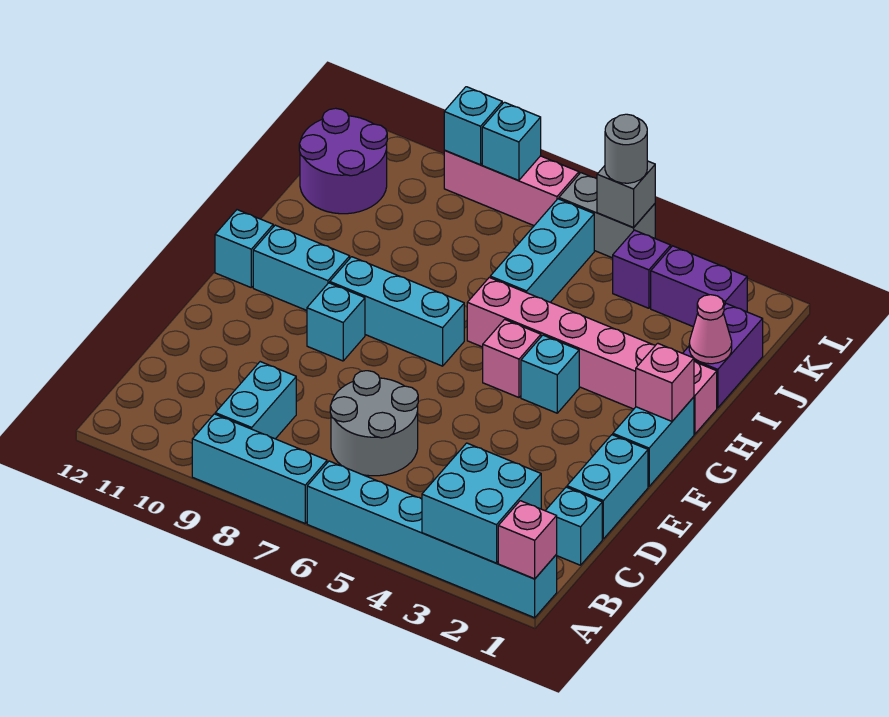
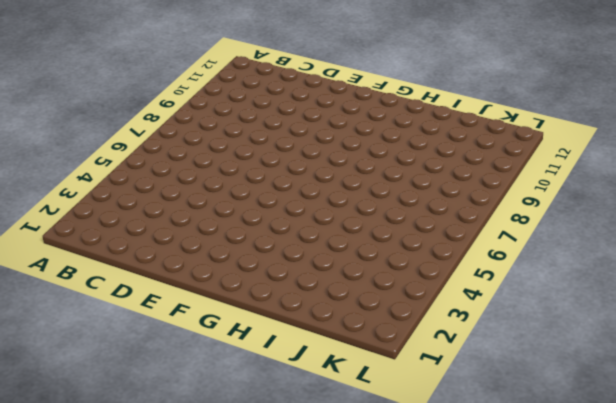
none -> cyan 1x6 brick [307,461,557,618]
none -> cyan 1x3 brick [192,414,327,523]
none -> cyan 1x2 brick [215,362,296,439]

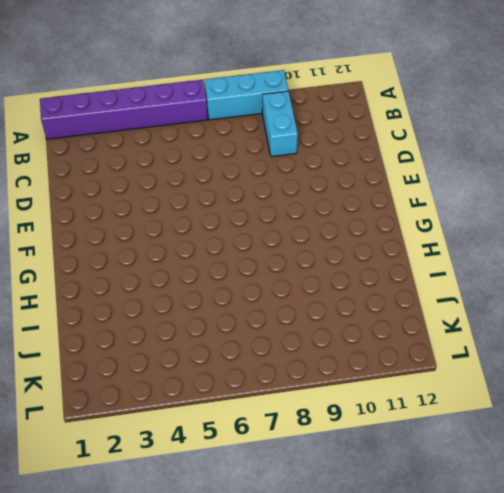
purple 1x6 brick [40,80,208,139] -> cyan 1x6 brick [307,461,557,618]
none -> cyan 1x1 brick [545,487,602,565]
none -> grey 2x2 round brick [330,371,418,476]
none -> cyan 1x2 brick [567,435,648,539]

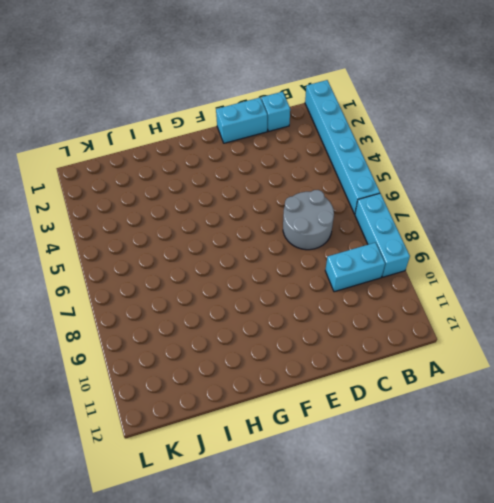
none -> cyan 1x2 brick [613,397,694,486]
none -> cyan 1x1 brick [307,283,365,361]
none -> cyan 1x1 brick [521,335,579,413]

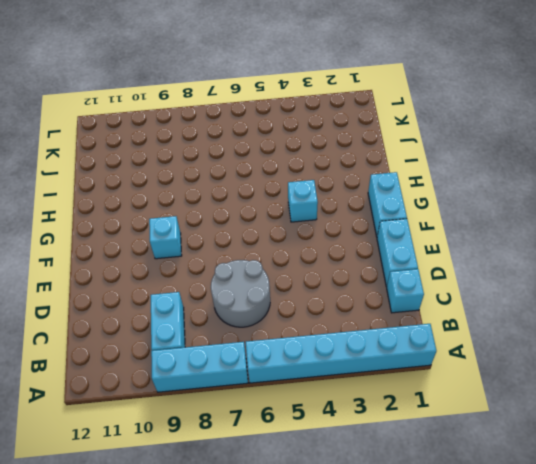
none -> pink 1x1 brick [483,319,541,397]
none -> cyan 1x3 brick [330,257,464,366]
none -> cyan 1x2 brick [253,225,350,310]

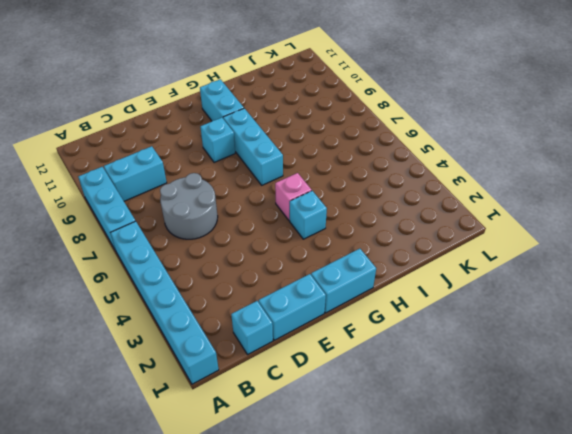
none -> cyan 1x1 brick [215,210,273,287]
none -> pink 1x6 brick [467,278,717,434]
none -> purple 1x2 brick [683,304,763,408]

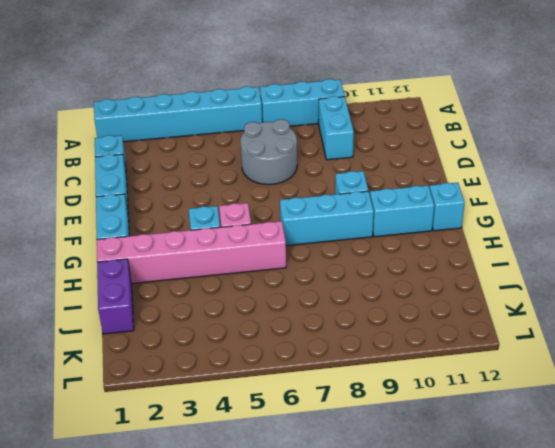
none -> cyan 1x3 brick [490,199,594,302]
none -> purple 2x2 round brick [299,108,387,214]
none -> purple 1x2 brick [651,246,747,327]

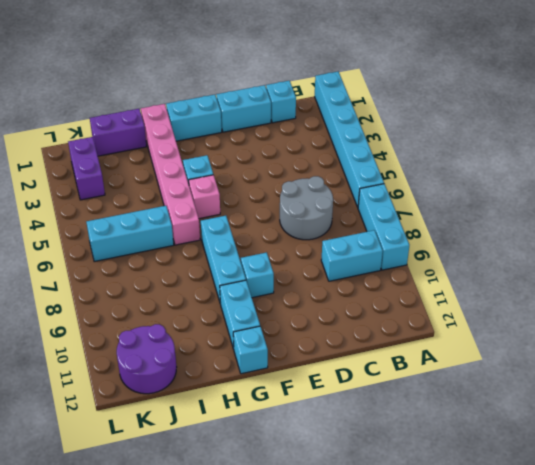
none -> purple 1x1 brick [613,230,671,308]
none -> grey 1x2 brick [559,173,655,258]
none -> pink 1x3 brick [444,150,579,226]

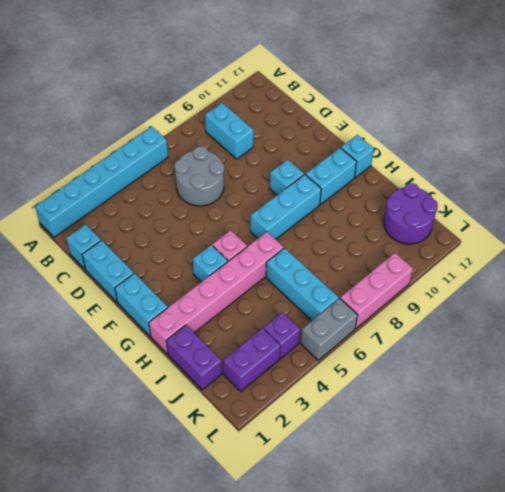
none -> cyan 1x3 brick [192,414,327,523]
none -> pink 1x1 brick [498,501,557,579]
none -> cyan 2x2 brick [422,443,541,563]

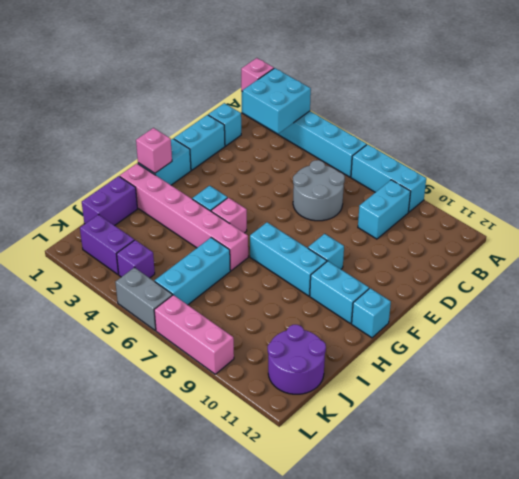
none -> pink 1x1 cone [689,295,732,364]
none -> grey 1x1 brick [597,161,655,228]
none -> cyan 1x1 brick [482,102,541,180]

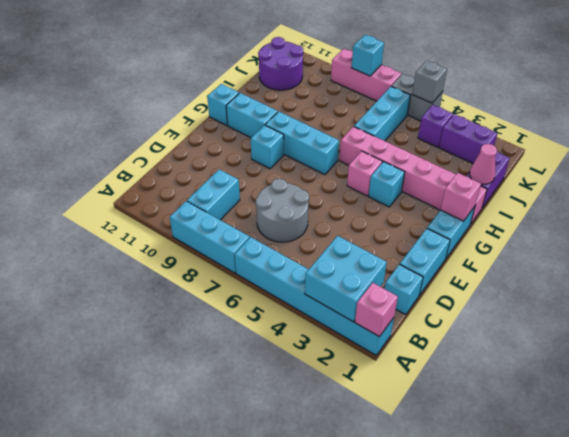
none -> cyan 1x1 brick [444,87,502,165]
none -> grey 1x1 round brick [605,114,647,183]

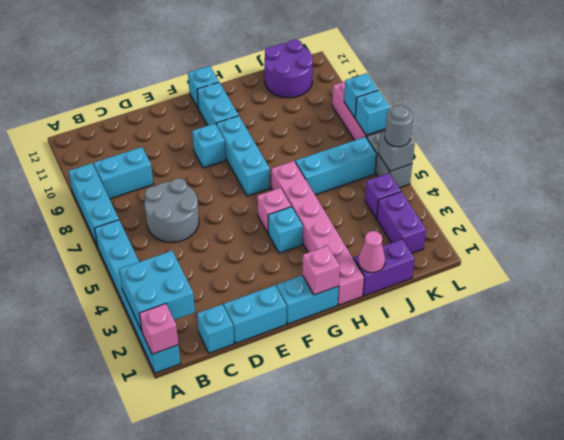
cyan 1x1 brick [355,90,390,135] -> cyan 1x1 brick moved to [444,87,502,165]

